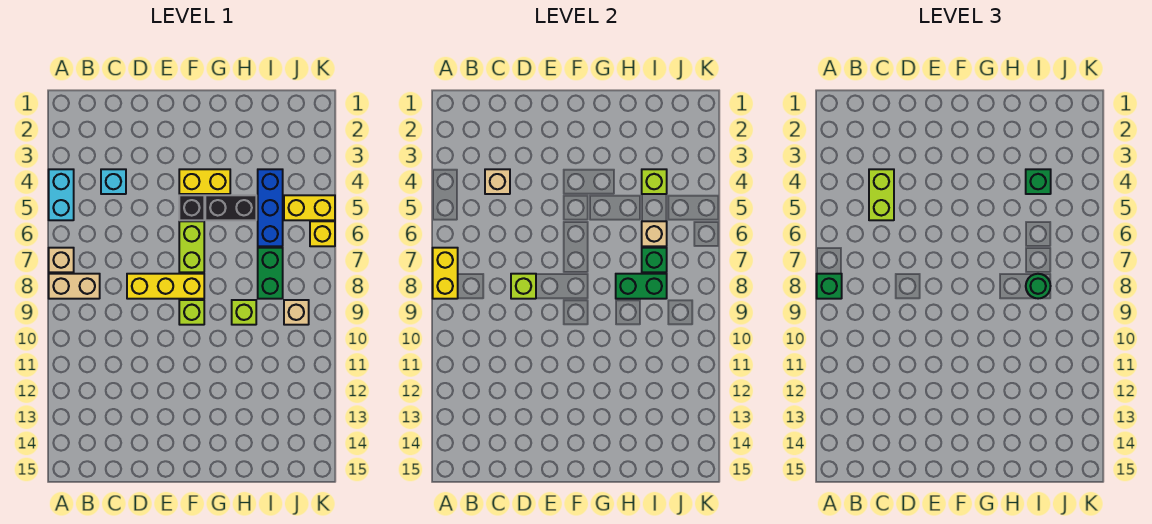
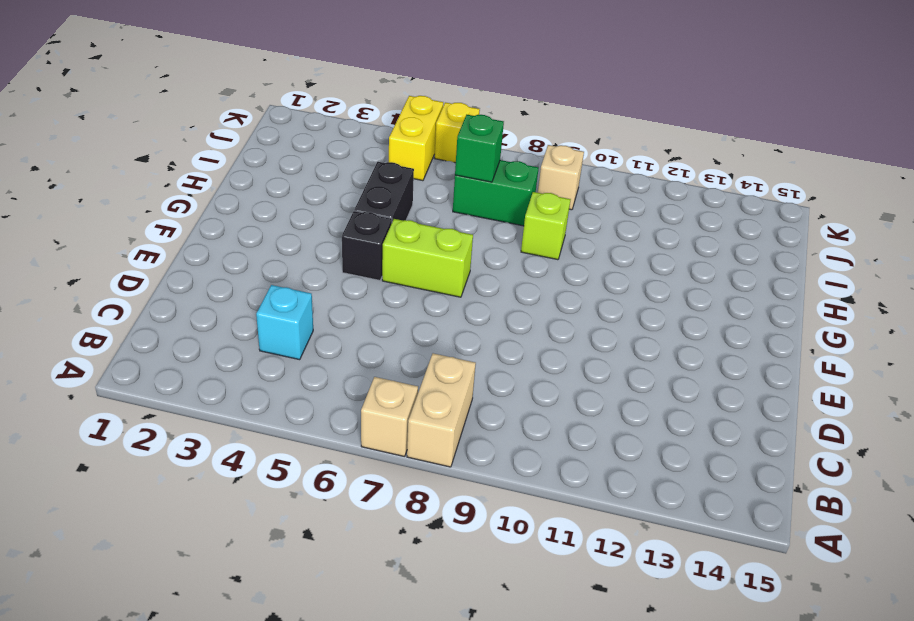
none -> cyan 1x2 brick [49,169,74,220]
none -> yellow 1x3 brick [127,274,204,299]
none -> yellow 1x2 brick [179,169,230,194]

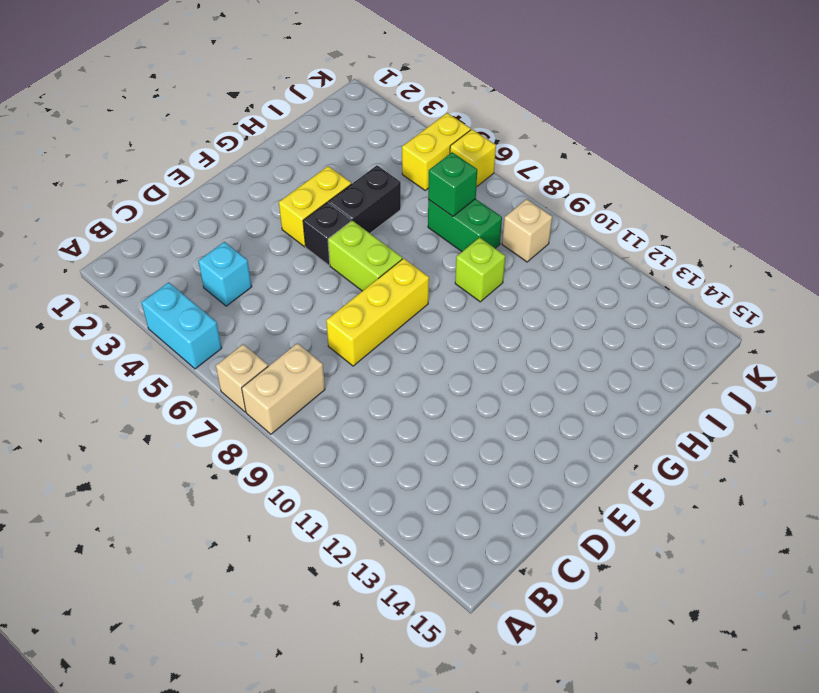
none -> lime 1x1 brick [179,300,204,325]
none -> blue 1x3 brick [258,169,283,246]
none -> yellow 1x2 brick [433,248,458,299]

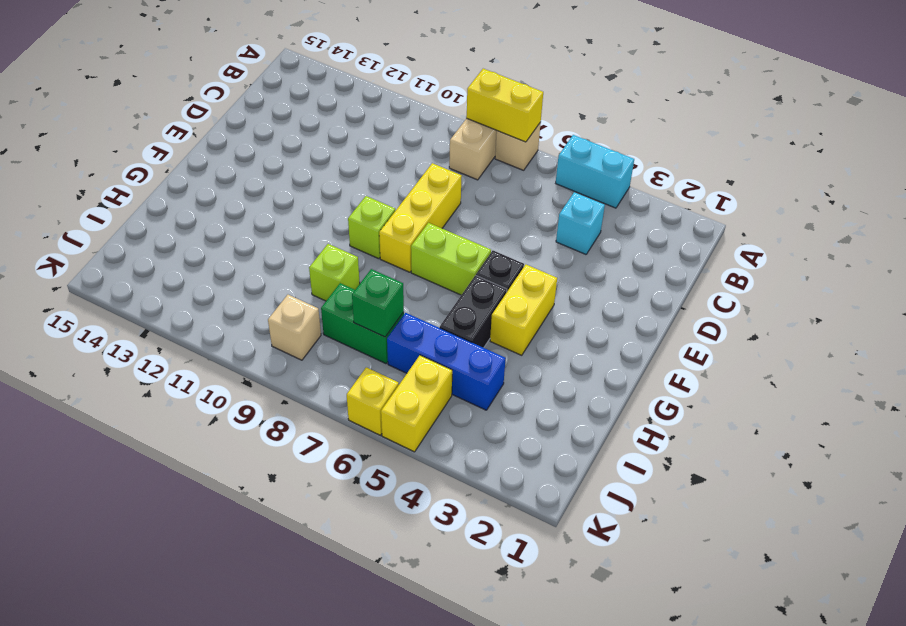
none -> tan 1x1 brick [485,169,510,194]
none -> lime 1x1 brick [511,274,536,299]
none -> green 1x2 brick [616,274,667,299]

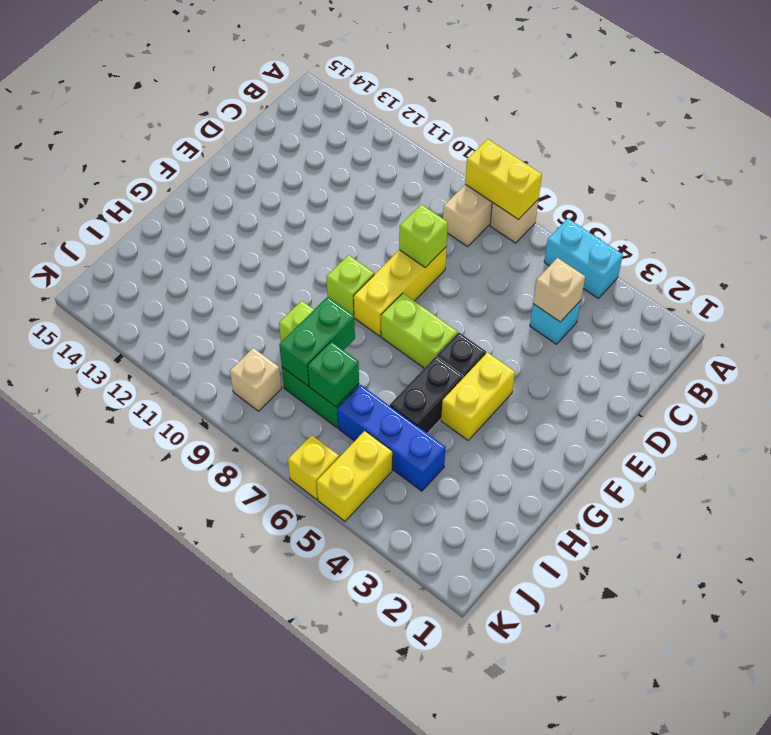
none -> lime 1x1 brick [642,169,667,194]
none -> tan 1x1 brick [642,221,667,246]
none -> green 1x1 brick [817,274,842,299]

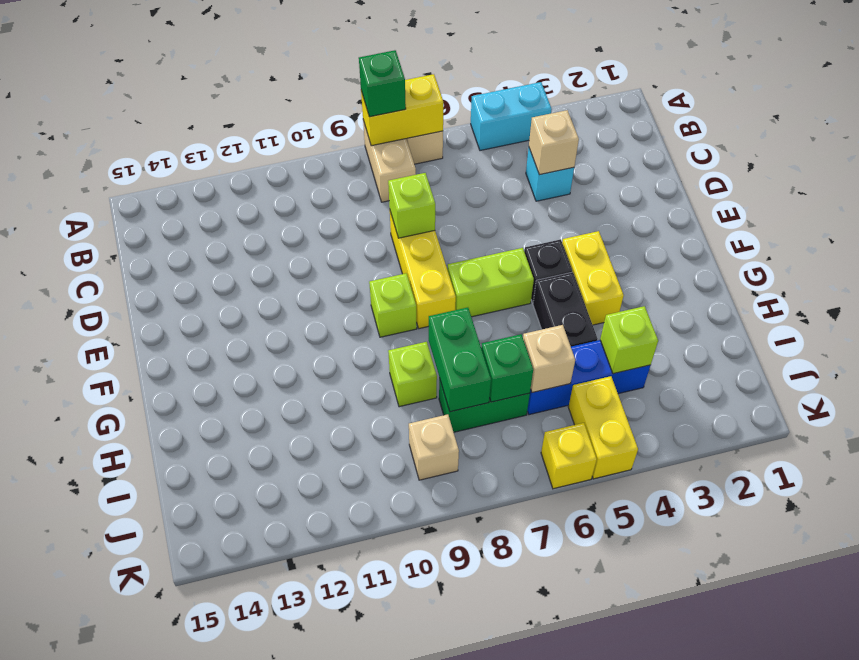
none -> lime 1x2 brick [869,169,894,220]
none -> green 1x1 brick [1026,169,1051,194]
none -> green 1x1 round brick [1026,274,1051,299]

